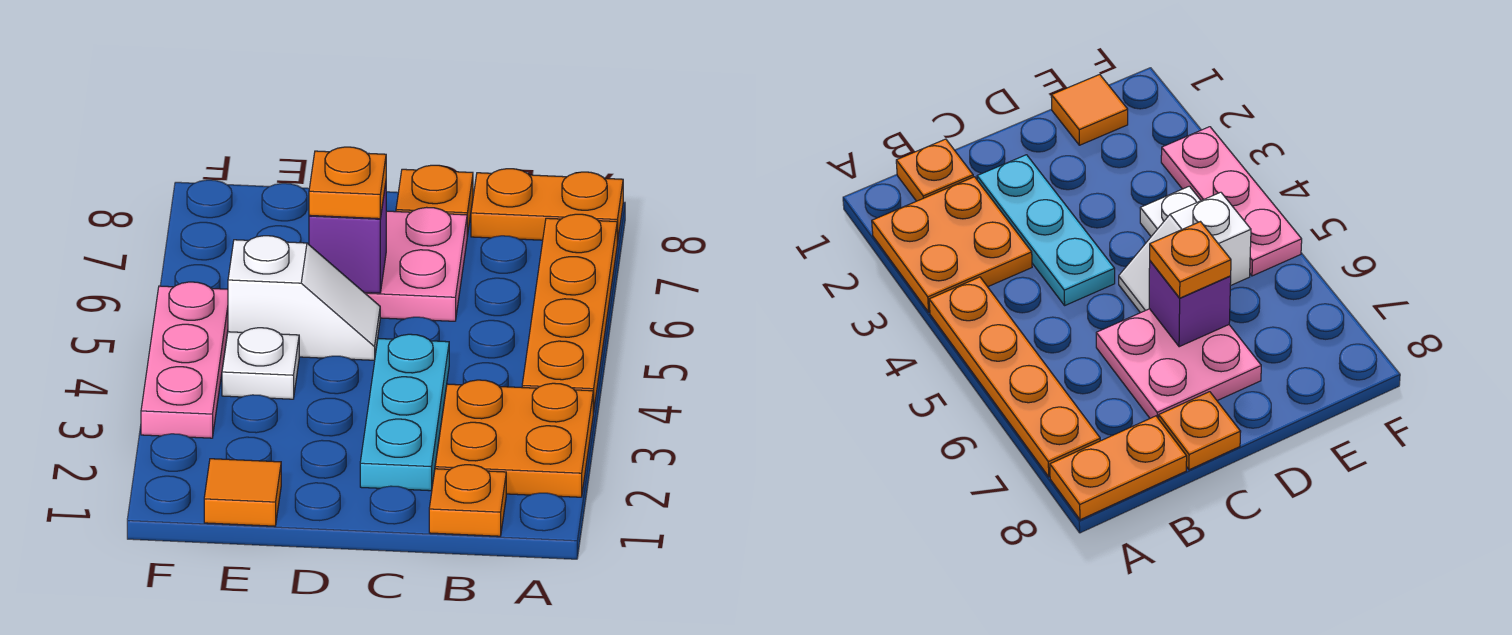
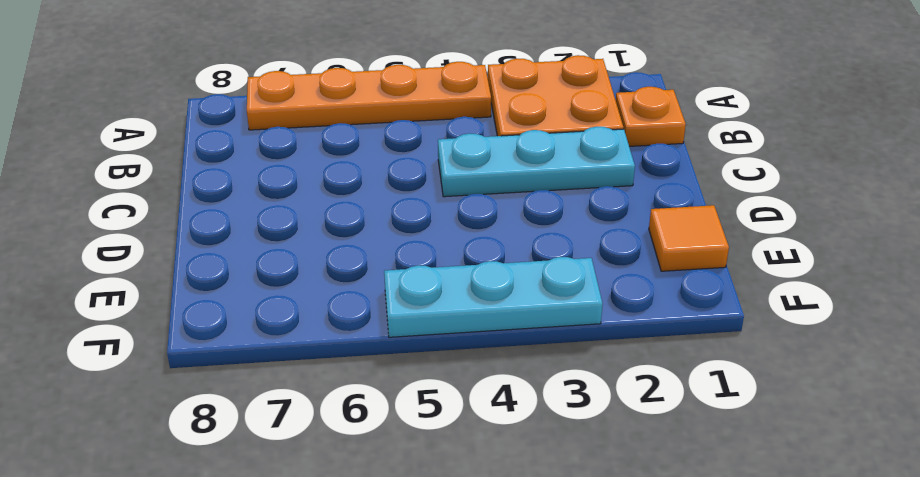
cyan 1x3 plate [384,257,603,337] -> pink 1x3 plate [141,282,228,438]
none -> orange 1x2 plate [471,169,623,243]
none -> pink 2x2 plate [365,207,467,321]
none -> orange 1x1 plate [396,165,473,236]

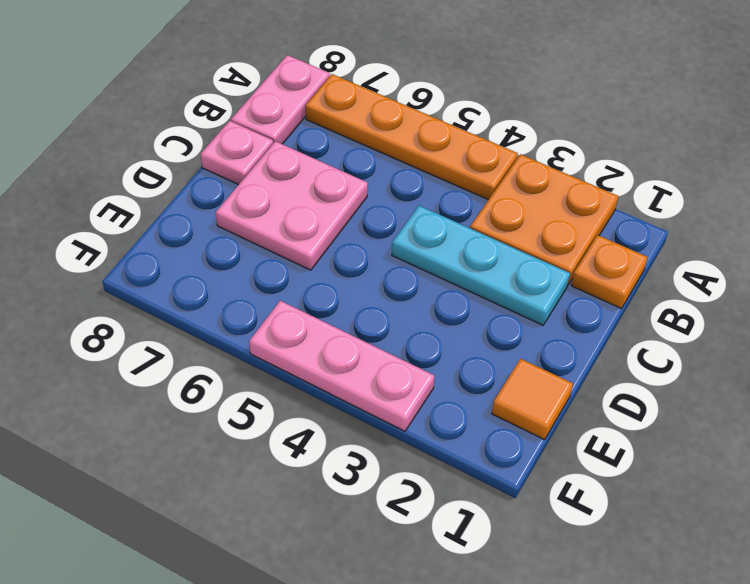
pink 1x2 plate [231,55,330,144] -> orange 1x2 plate [471,169,623,243]
pink 1x1 plate [201,121,273,185] -> orange 1x1 plate [396,165,473,236]
none -> white 1x2 slope [228,236,380,360]
none -> white 1x1 plate [222,328,299,399]
none -> purple 1x1 brick [309,184,386,293]

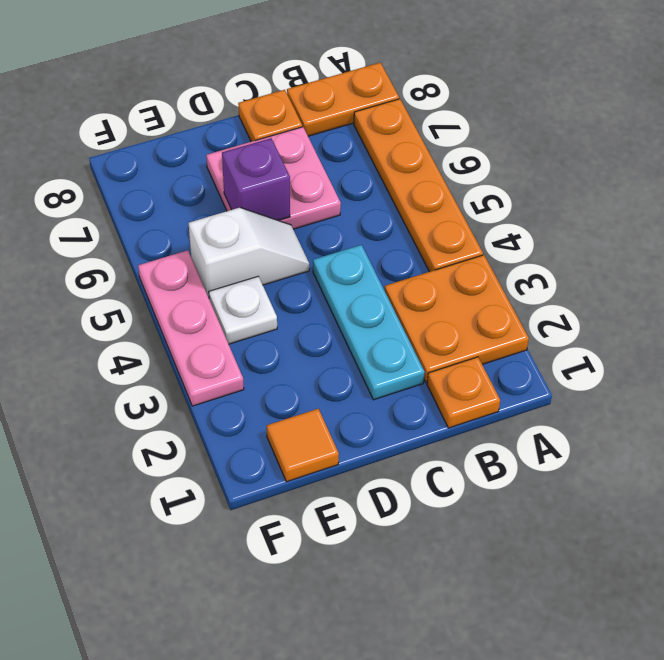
none -> orange 1x1 plate [309,147,386,219]

